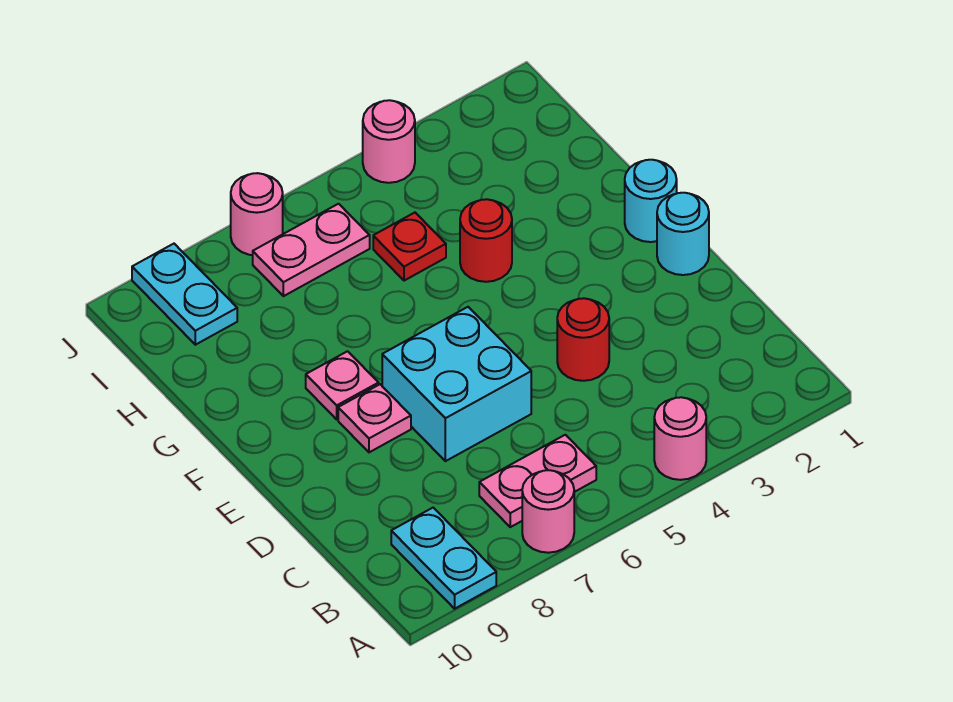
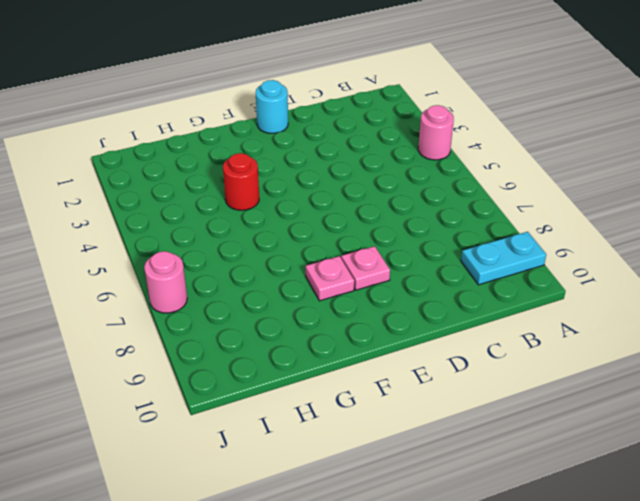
none -> pink 1x1 round brick [522,470,574,553]
none -> pink 1x2 plate [479,435,596,527]
none -> red 1x1 round brick [557,298,609,381]

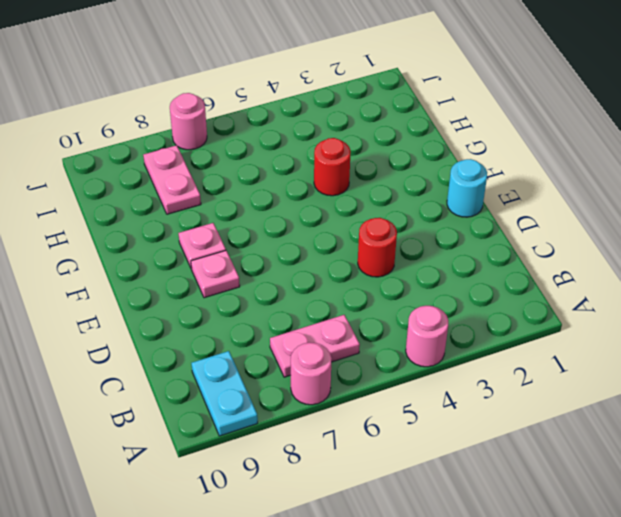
pink 1x2 plate [143,145,201,214] -> pink 1x2 plate turned to [253,204,370,296]
none -> cyan 2x2 brick [382,307,531,461]
none -> cyan 1x1 round brick [625,160,677,242]
none -> red 1x1 plate [373,213,446,281]

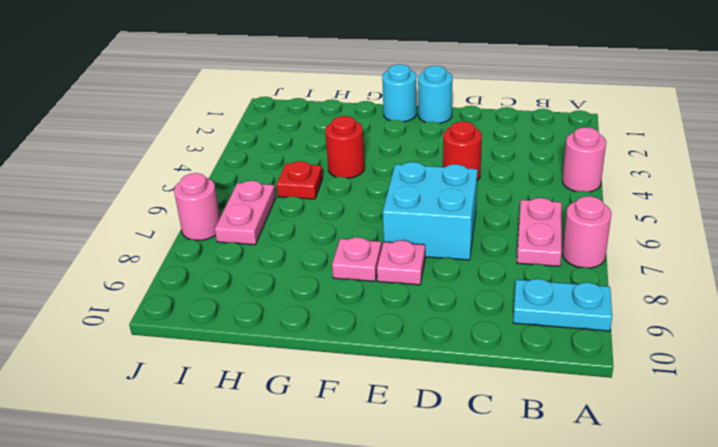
none -> cyan 1x2 plate [132,244,237,345]
none -> pink 1x1 round brick [363,100,415,183]

